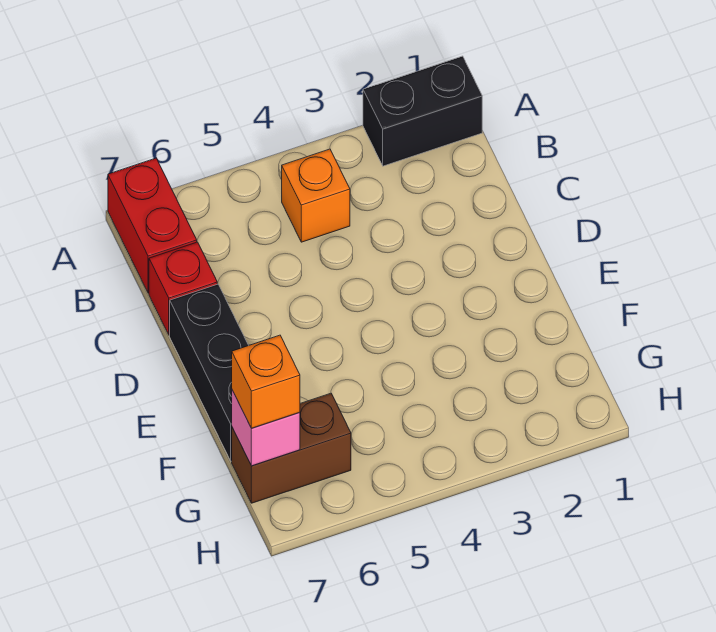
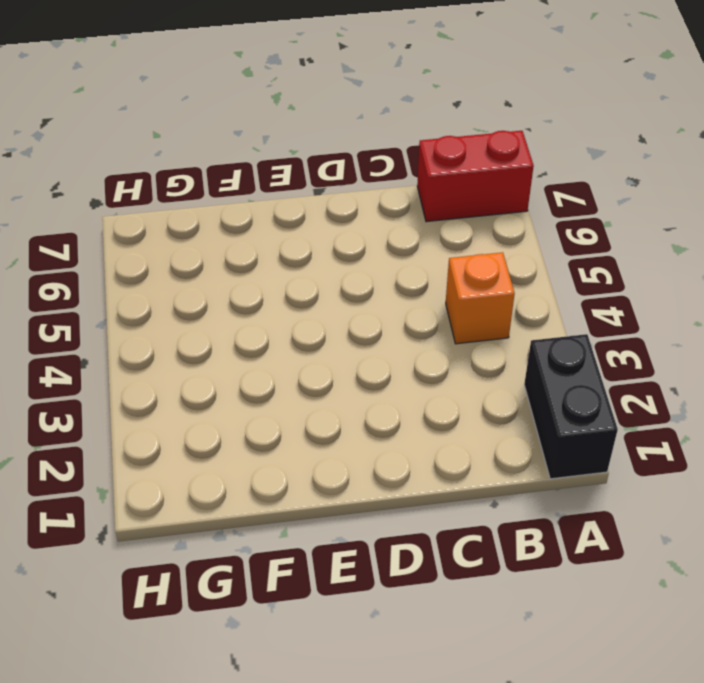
none -> red 1x1 brick [149,242,217,335]
none -> black 1x3 brick [170,284,249,461]

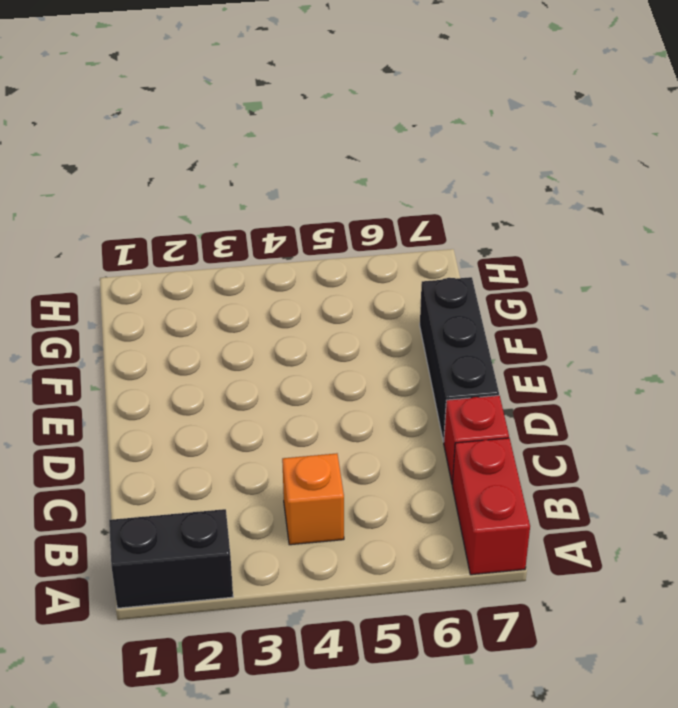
none -> brown 1x2 brick [232,393,351,503]
none -> pink 1x1 brick [232,390,300,466]

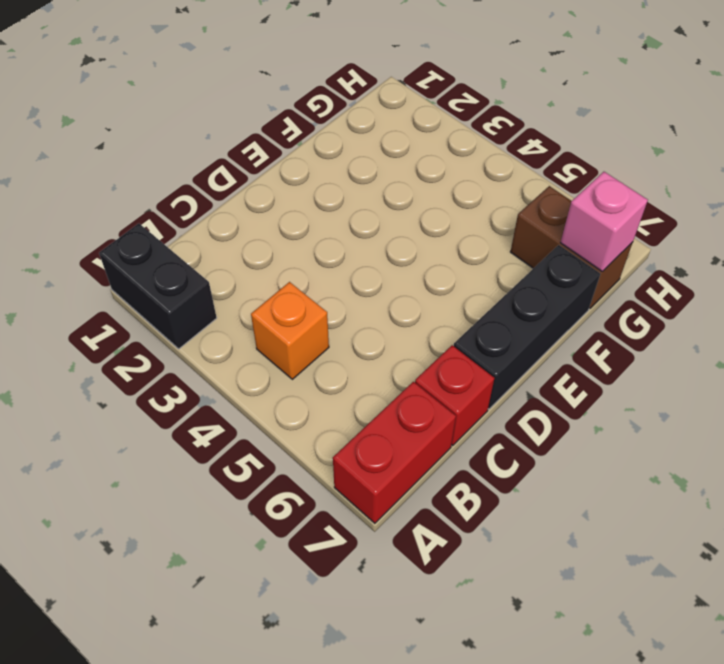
none -> orange 1x1 brick [232,335,300,428]

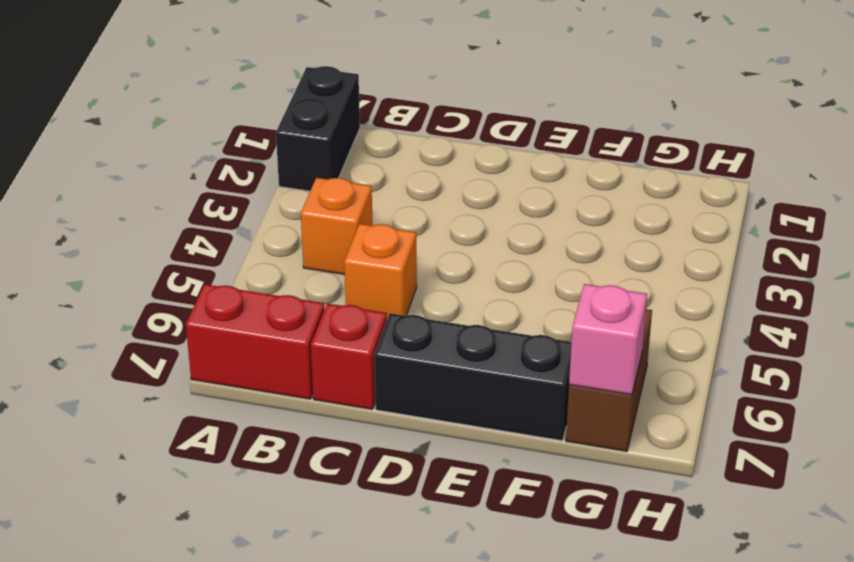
orange 1x1 brick [344,224,417,319] -> orange 1x1 brick moved to [232,335,300,428]

